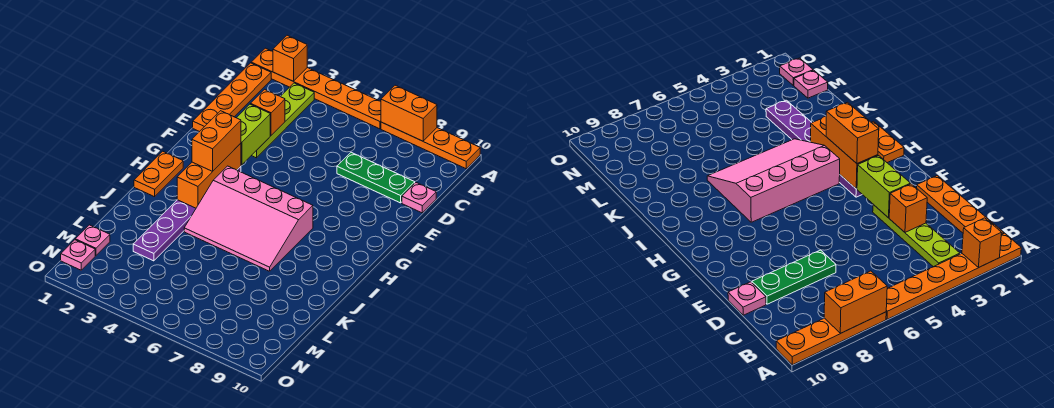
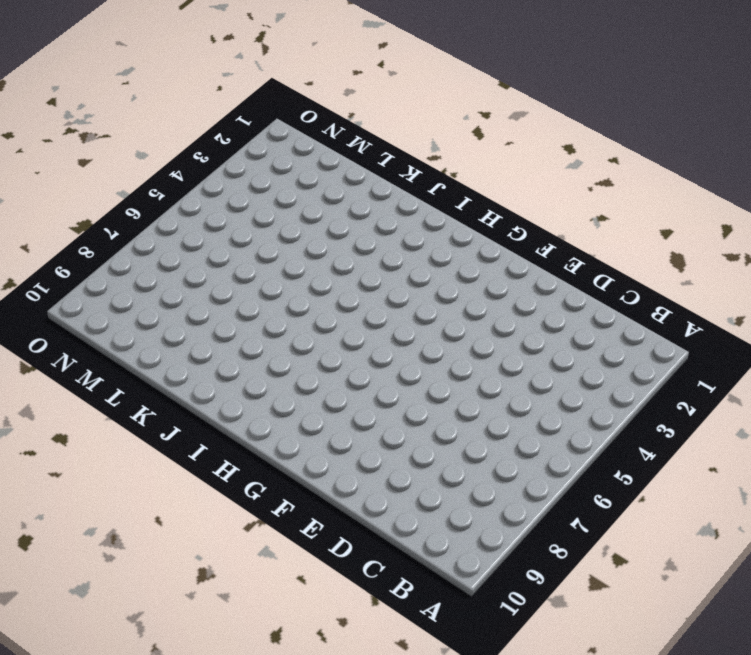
none -> orange 1x6 plate [251,48,381,129]
none -> orange 1x4 plate [381,122,480,169]
none -> orange 1x4 plate [193,63,271,132]

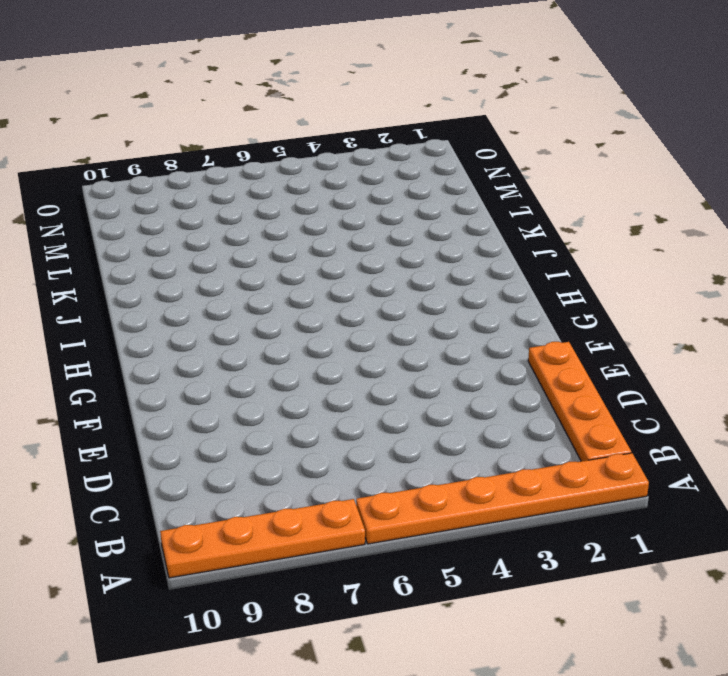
none -> lime 1x4 plate [251,83,314,158]
none -> green 1x3 plate [337,152,415,203]
none -> pink 1x1 plate [402,183,436,213]

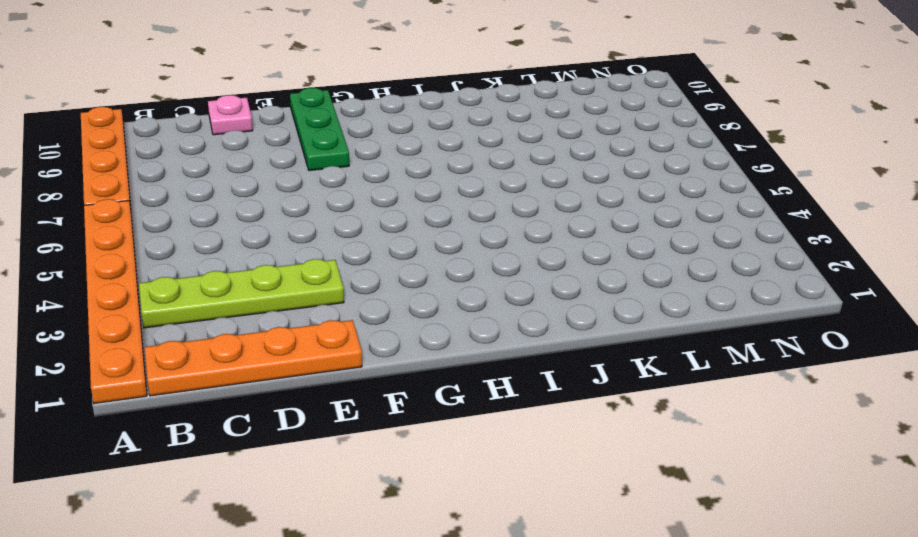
green 1x3 plate [290,88,349,171] -> green 1x3 plate moved to [337,152,415,203]
none -> purple 1x6 plate [133,166,241,261]
none -> orange 1x2 plate [134,151,183,197]
none -> pink 3x4 slope [184,166,313,271]

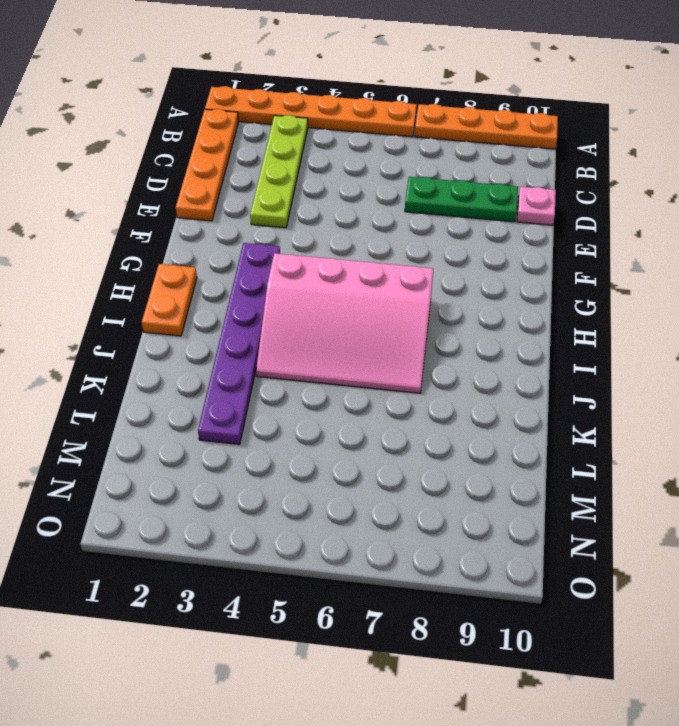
none -> pink 1x1 plate [75,225,110,256]
none -> pink 1x1 plate [61,240,95,270]
none -> orange 1x1 brick [273,35,307,81]

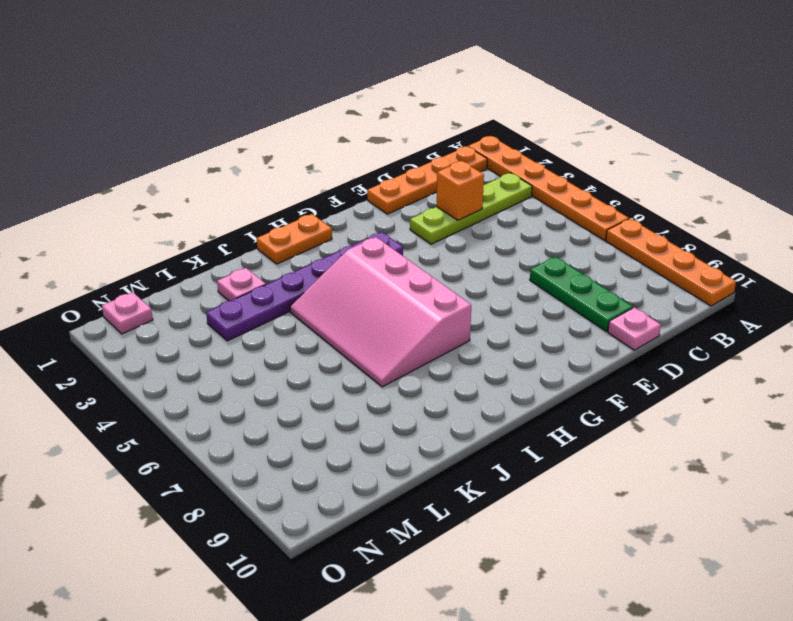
pink 1x1 plate [217,268,266,301] -> pink 1x1 plate moved to [75,225,110,256]
none -> orange 1x1 brick [273,35,307,81]
none -> orange 1x2 brick [381,85,437,141]
none -> lime 1x2 brick [237,104,270,165]

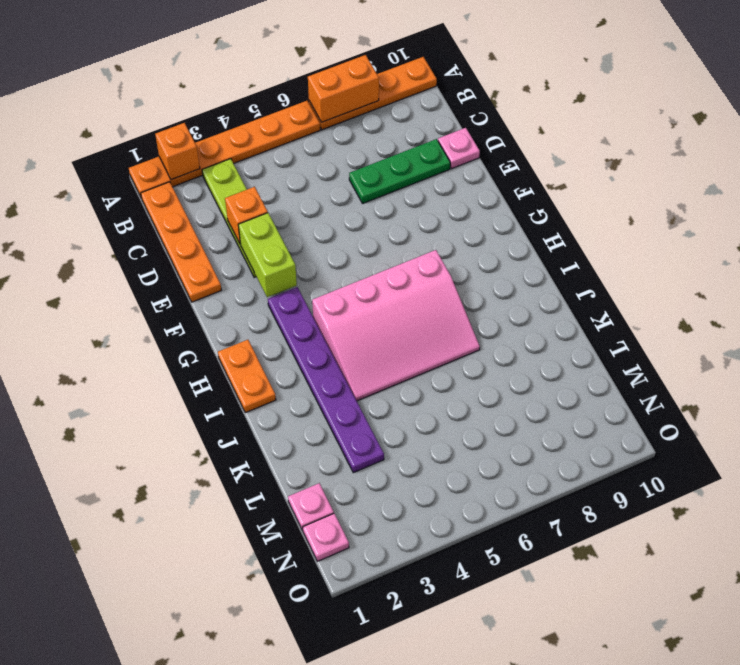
none -> orange 1x3 brick [177,143,241,208]
none -> orange 1x2 brick [192,111,241,172]

